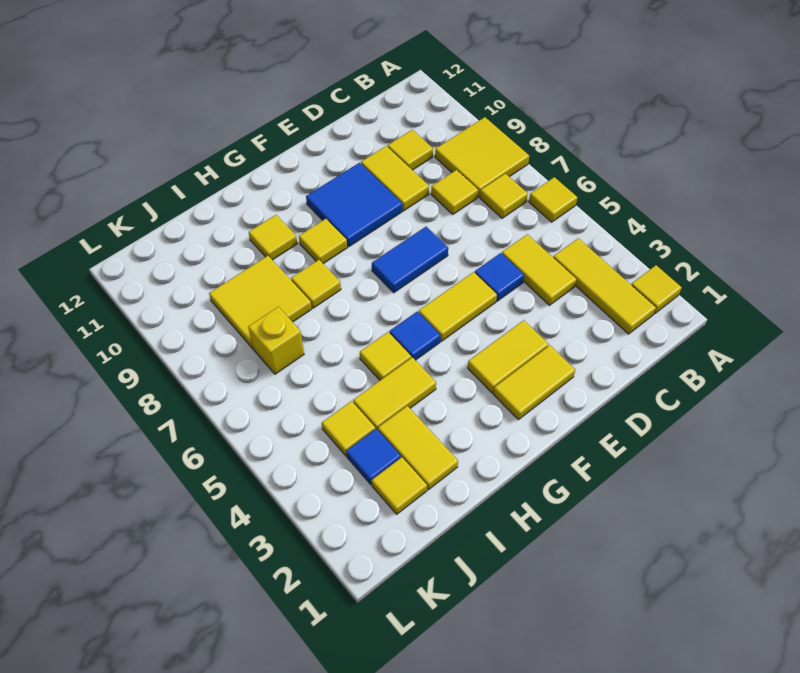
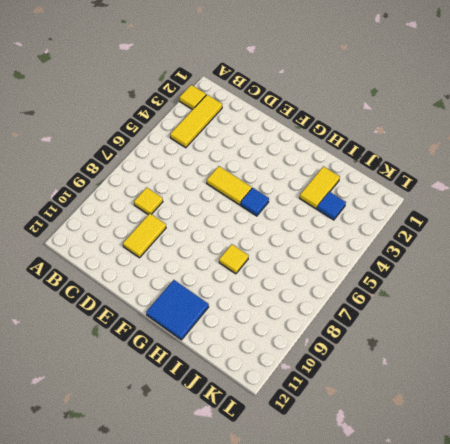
blue 2x2 tile [146,280,209,340] -> blue 2x2 tile moved to [306,163,402,247]
none -> yellow 1x1 tile [529,177,577,222]
none -> yellow 2x2 tile [435,117,529,197]
none -> yellow 1x1 tile [480,174,528,218]

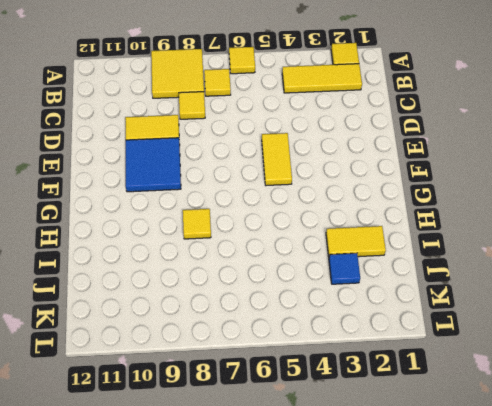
none -> yellow 1x2 tile [502,234,577,305]
none -> yellow 1x1 tile [388,130,433,170]
none -> blue 1x1 tile [475,253,524,301]

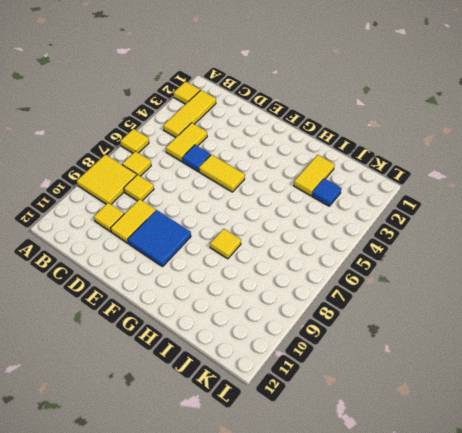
none -> yellow 1x2 tile [493,346,575,420]
none -> yellow 1x2 tile [468,320,549,393]
none -> blue 1x2 tile [372,227,448,293]

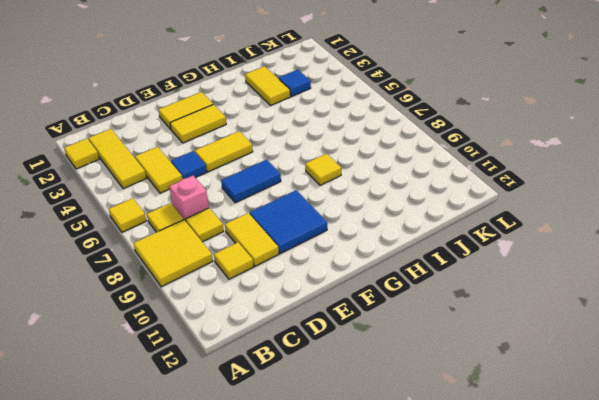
pink 1x1 brick [169,176,209,221] -> none
none -> blue 1x1 tile [389,312,441,360]
none -> yellow 1x1 tile [299,219,347,264]
none -> yellow 1x2 tile [353,357,436,430]

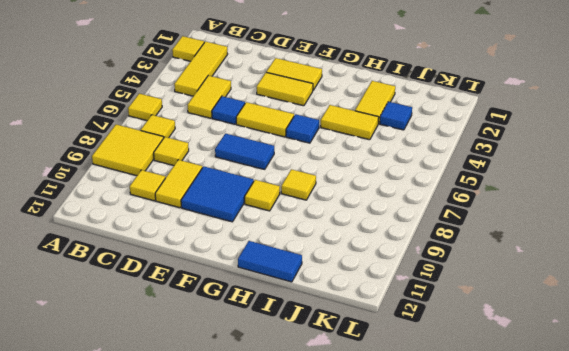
blue 1x2 tile [238,241,302,282] -> none
none -> yellow 1x1 tile [360,332,411,380]
none -> yellow 1x1 tile [249,215,297,260]
none -> yellow 2x2 tile [209,256,312,349]

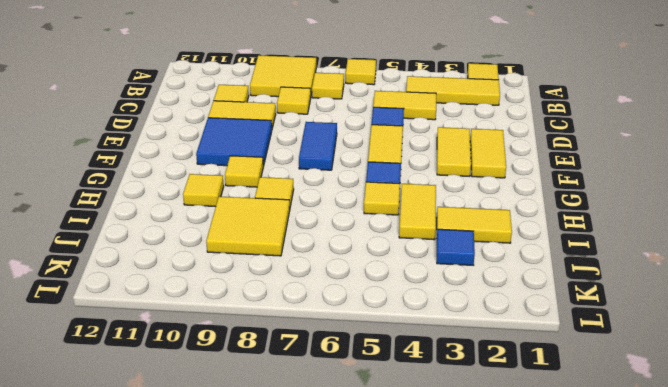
none -> yellow 1x1 tile [372,457,427,514]
none -> yellow 1x1 tile [322,401,375,456]
none -> yellow 1x1 brick [248,307,304,374]

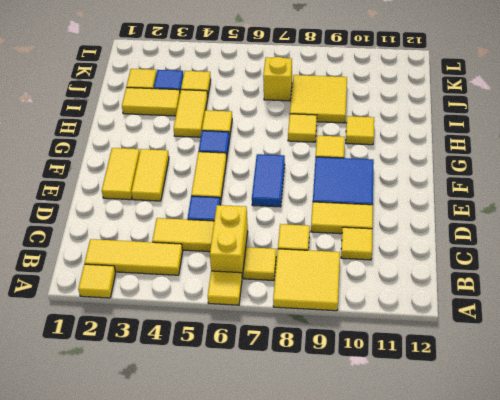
yellow 1x2 brick [210,205,248,276] -> none

